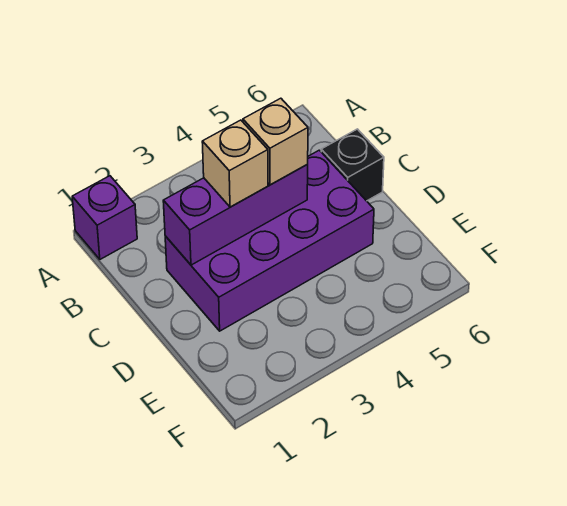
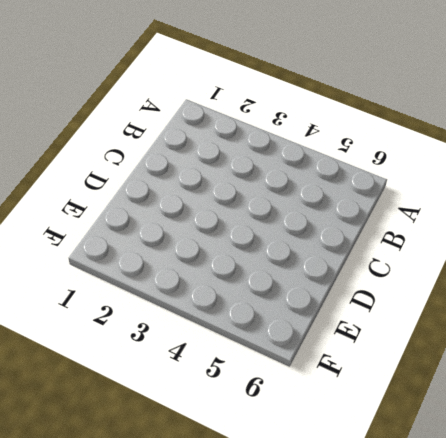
none -> purple 1x1 brick [72,176,137,259]
none -> purple 2x4 brick [165,150,374,331]

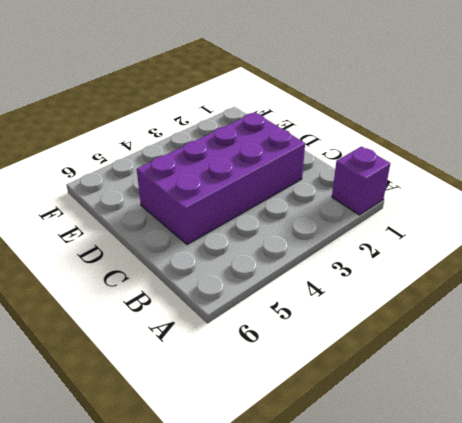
none -> black 1x1 brick [321,129,384,201]
none -> purple 1x3 brick [163,165,308,265]

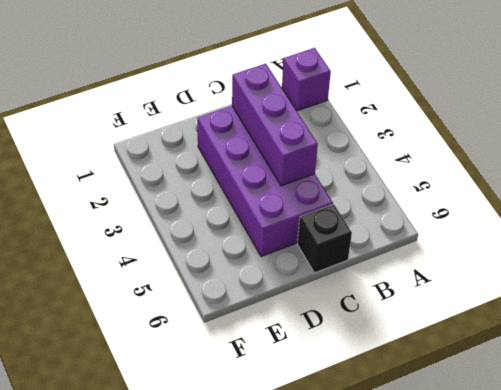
none -> tan 1x1 brick [202,120,268,207]
none -> tan 1x1 brick [243,98,308,185]

